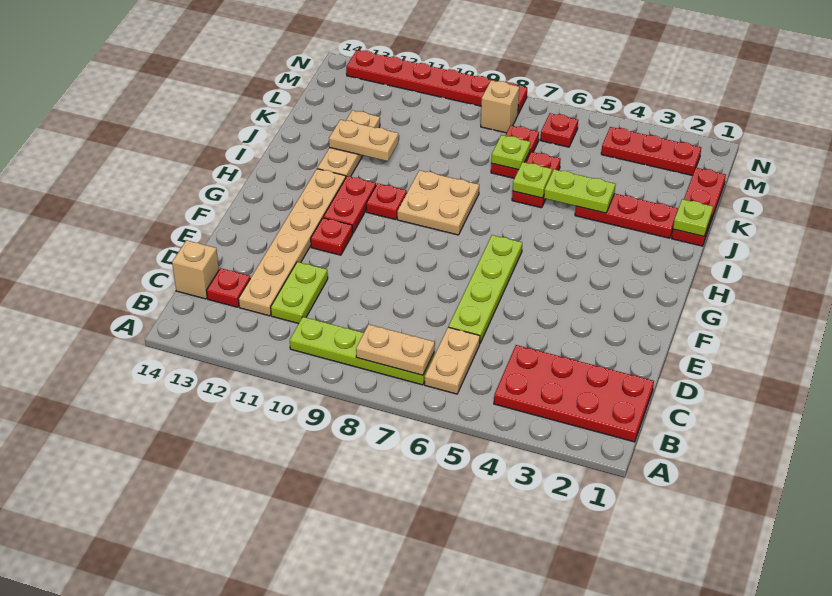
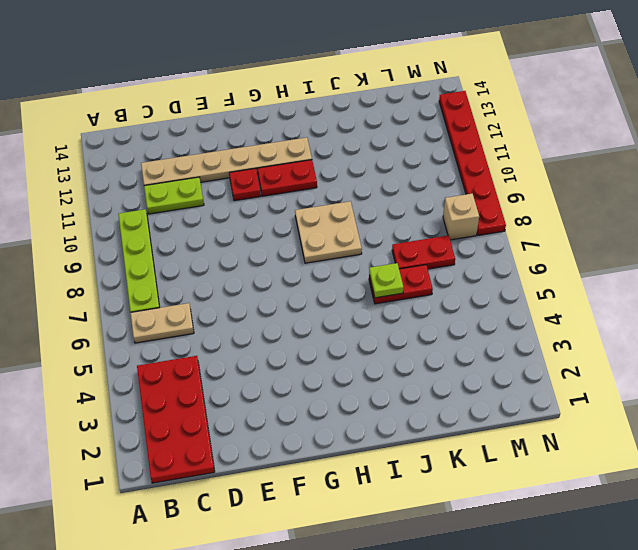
none -> red 1x1 plate [207,268,250,307]
none -> tan 1x1 brick [172,240,219,299]
none -> lime 1x4 plate [448,235,522,343]

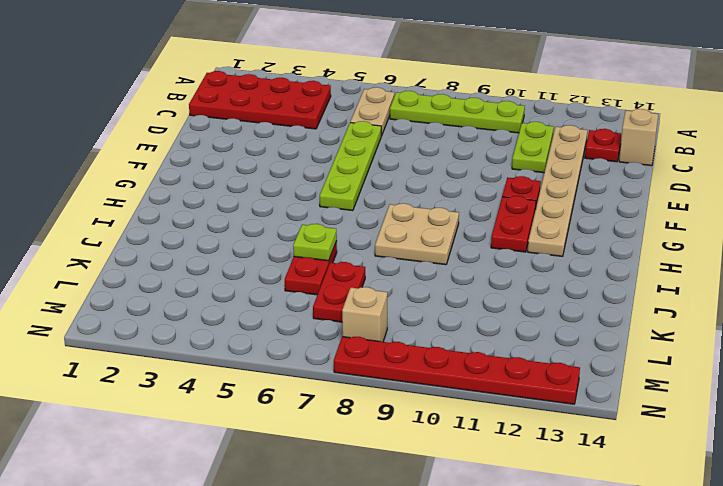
none -> red 1x1 plate [366,183,407,220]
none -> tan 1x3 plate [317,110,380,177]
none -> red 1x3 plate [672,168,726,246]

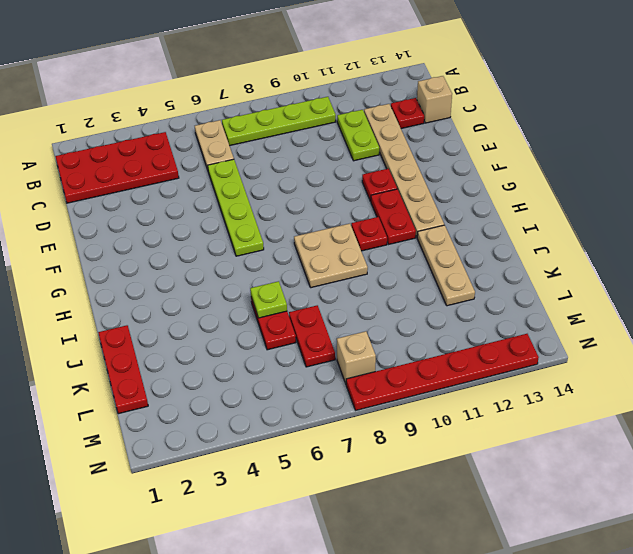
none -> red 1x3 plate [575,194,678,238]
none -> red 1x3 plate [601,127,701,176]
none -> red 1x1 plate [540,113,578,147]

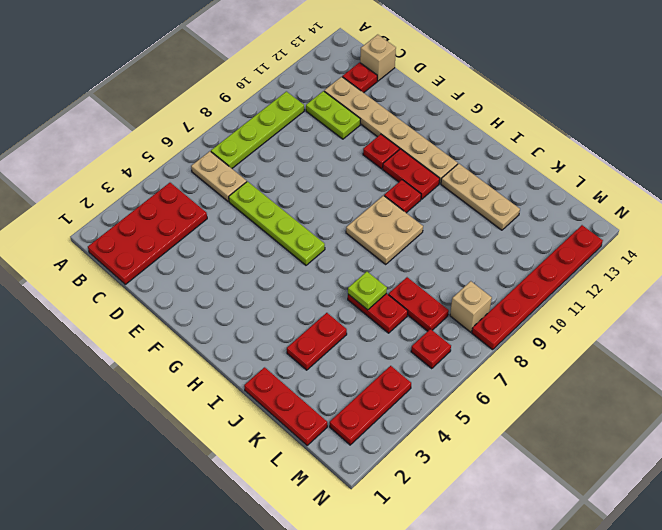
red 1x2 plate [287,313,347,370] -> red 1x3 plate [575,194,678,238]
none -> tan 1x2 plate [356,324,435,375]
none -> lime 1x1 plate [673,199,713,236]
none -> lime 1x2 plate [544,169,616,213]

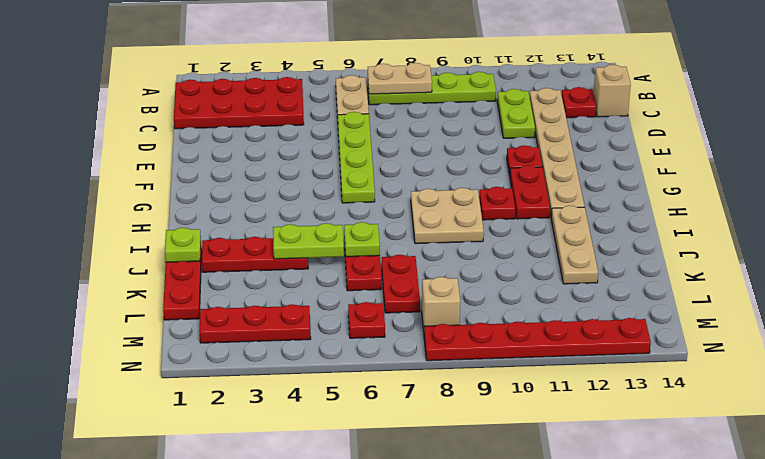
none -> tan 1x2 plate [329,120,398,161]
none -> lime 1x1 plate [491,135,530,170]

